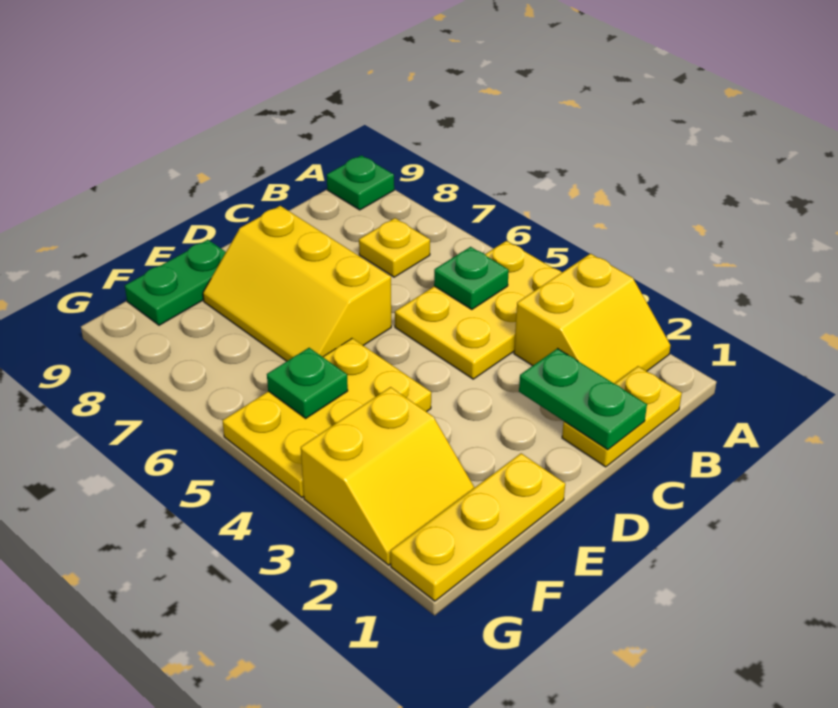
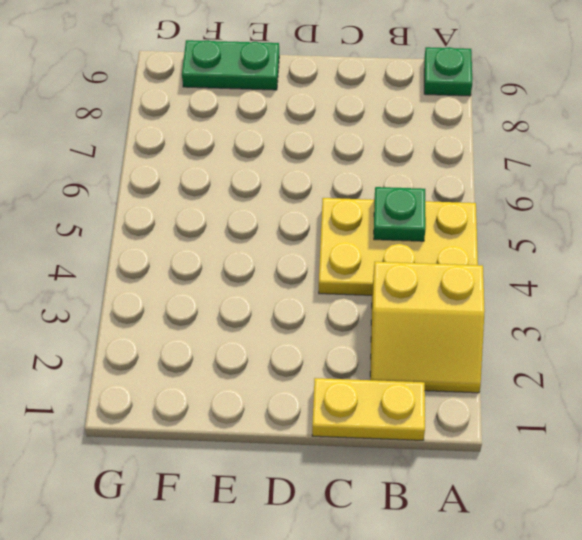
none -> yellow 1x1 plate [359,218,430,277]
none -> yellow 2x3 slope [203,206,391,361]
none -> yellow 1x3 plate [391,453,565,601]

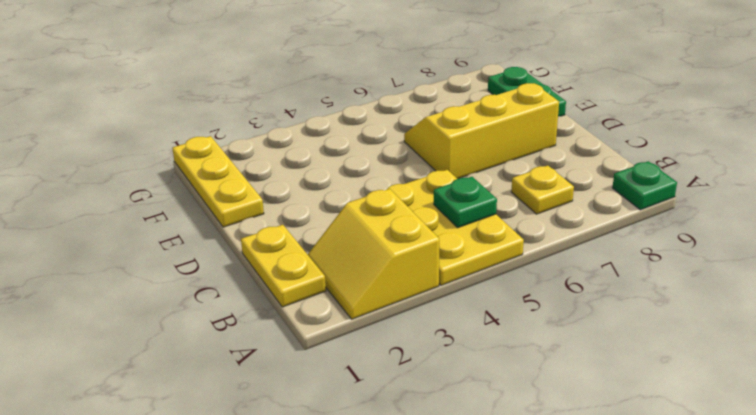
none -> yellow 2x3 plate [223,338,431,497]
none -> yellow 2x2 slope [301,387,475,565]
none -> green 1x2 plate [519,349,647,450]

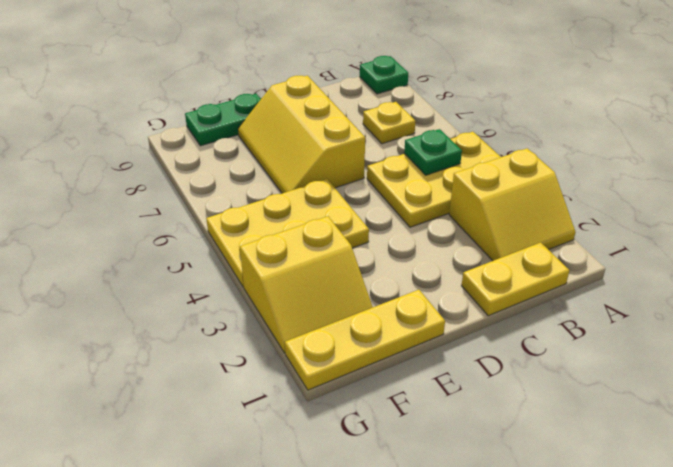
none -> green 1x2 plate [519,349,647,450]
none -> green 1x1 plate [267,348,348,418]

